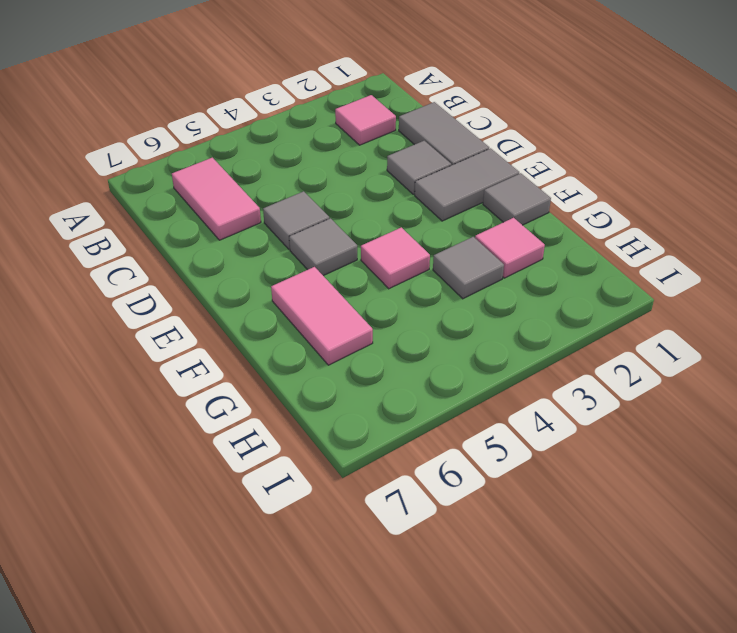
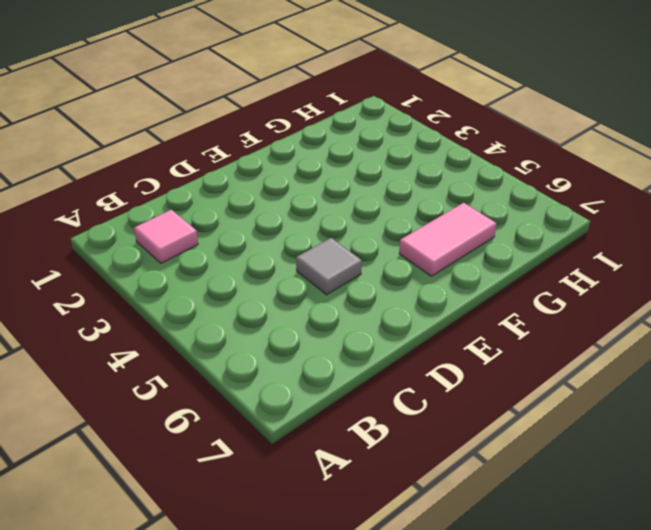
none -> pink 1x2 tile [172,158,261,240]
none -> grey 1x2 tile [399,102,489,165]
none -> grey 1x1 tile [387,141,451,194]

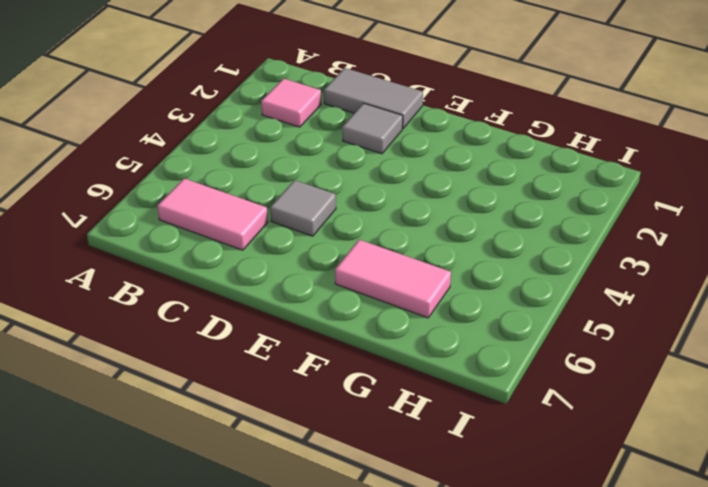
none -> grey 1x2 tile [415,148,519,221]
none -> grey 1x1 tile [289,218,357,276]
none -> grey 1x1 tile [483,173,551,225]

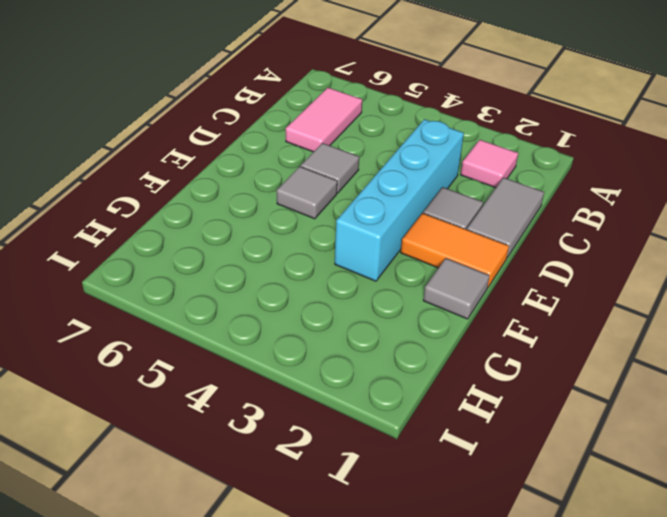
cyan 1x4 brick [335,119,464,281] -> none
orange 1x2 tile [401,213,509,287] -> grey 1x2 tile [415,148,519,221]
none -> pink 1x1 tile [361,227,430,289]
none -> pink 1x2 tile [271,267,373,365]
none -> pink 1x1 tile [475,218,545,278]

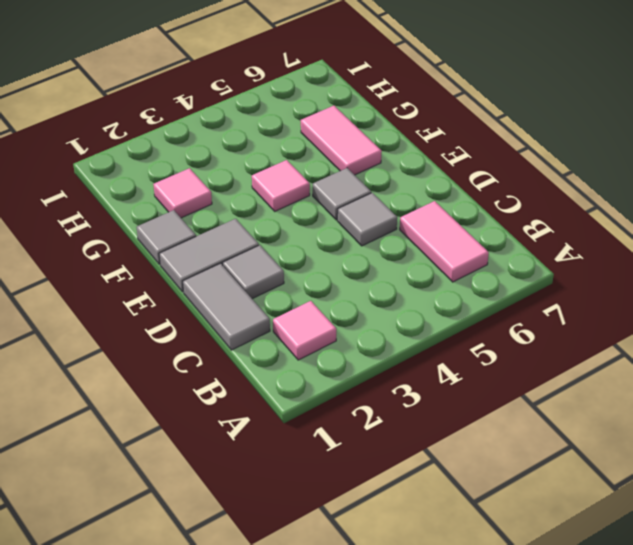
none -> grey 1x1 tile [433,237,504,299]

